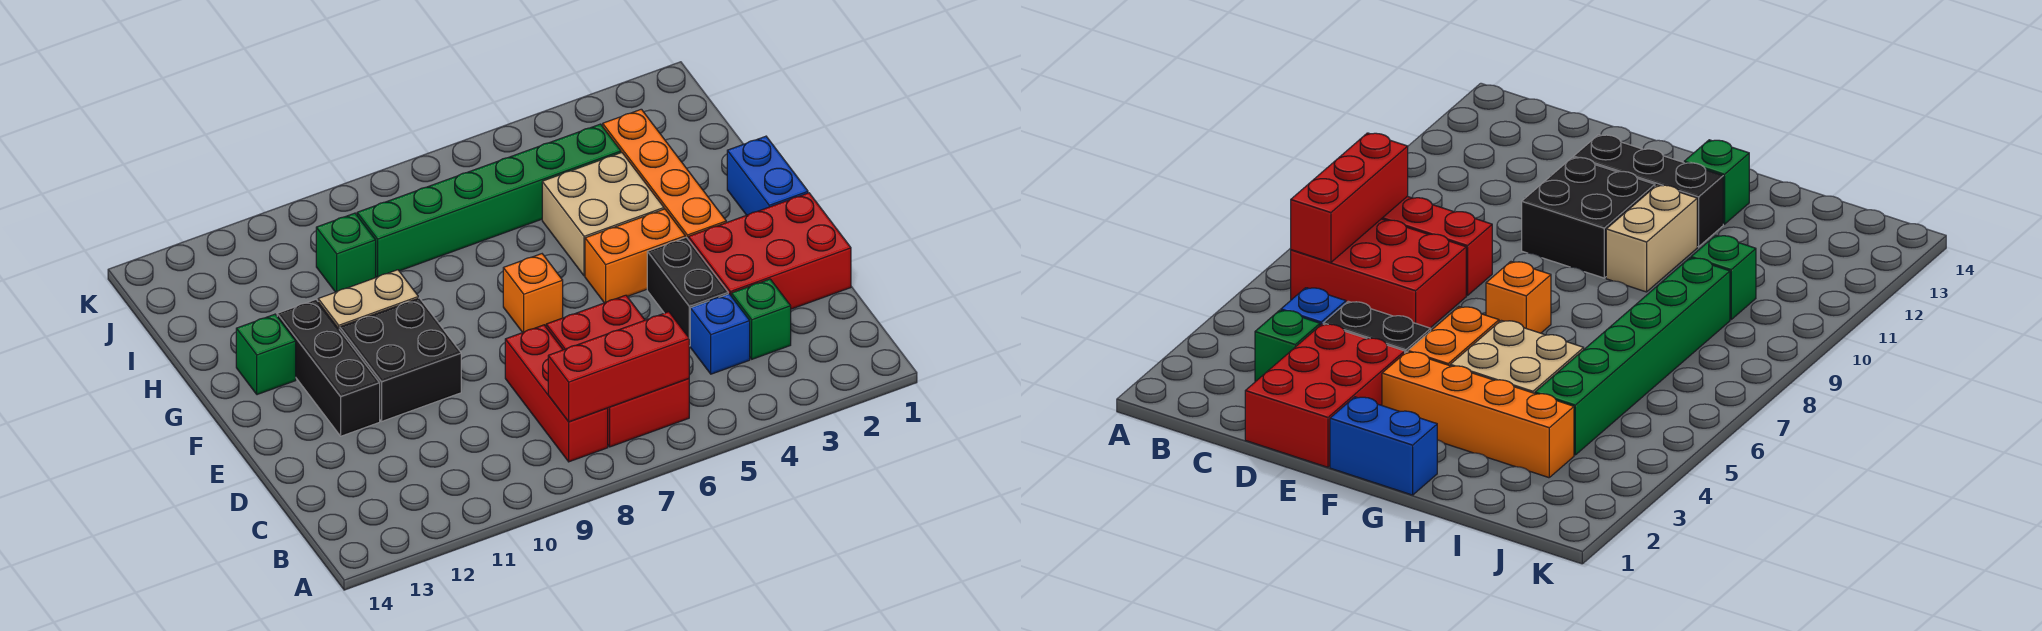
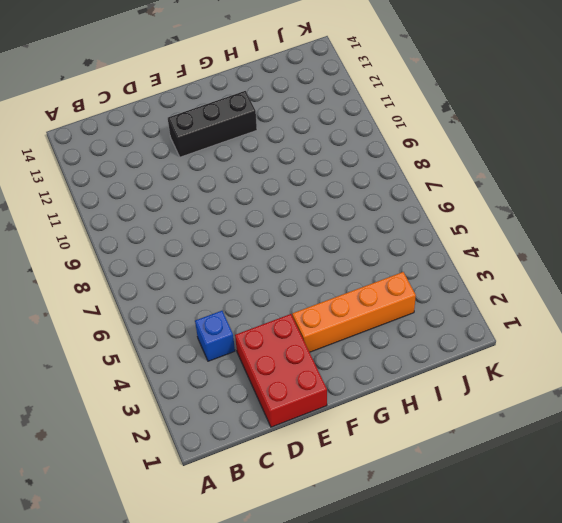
none -> red 2x3 brick [546,295,689,447]
none -> red 1x3 brick [505,325,608,462]
none -> green 1x1 brick [731,279,791,359]

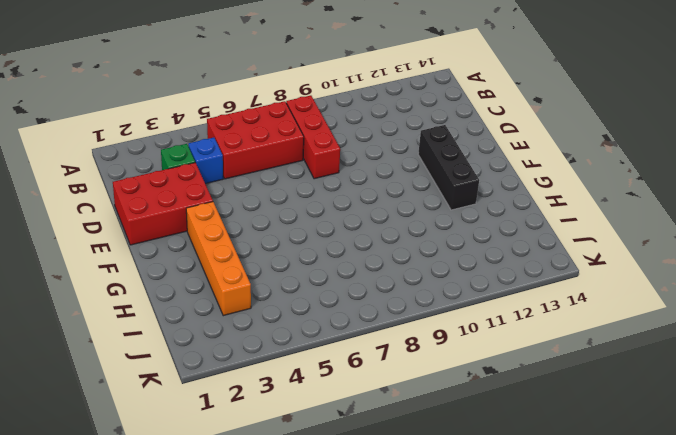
red 2x3 brick [207,101,304,179] -> red 2x3 brick turned to [546,295,689,447]
none -> black 1x2 brick [647,237,728,346]
none -> black 2x2 brick [340,298,461,421]
none -> blue 1x2 brick [727,136,808,215]

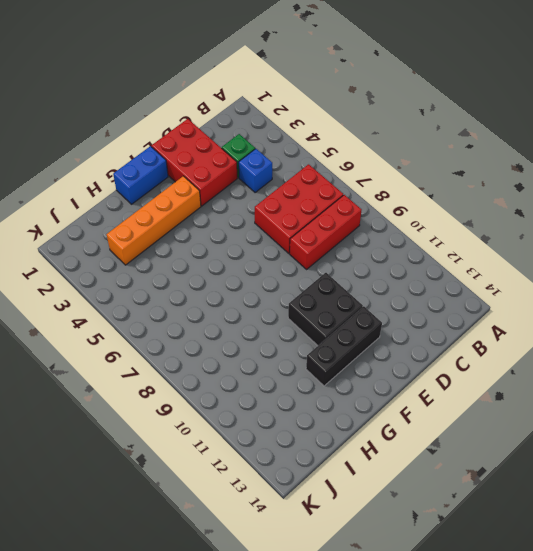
none -> black 1x2 brick [647,237,728,346]
none -> orange 1x2 brick [585,209,685,303]
none -> orange 1x1 brick [503,254,563,332]

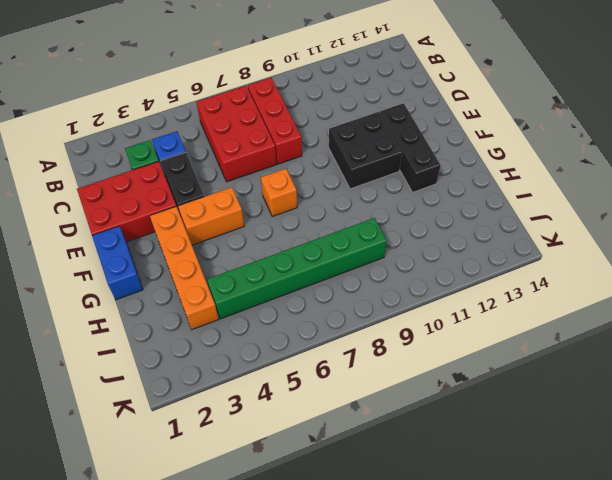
none -> tan 2x2 brick [542,153,664,276]
none -> tan 1x2 brick [318,270,418,330]
none -> green 1x1 brick [236,314,296,395]

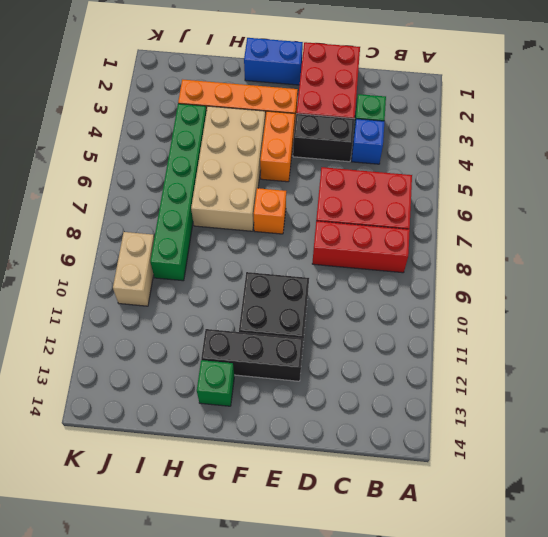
tan 2x4 brick [191,106,265,231] -> tan 2x2 brick [542,153,664,276]
tan 1x2 brick [113,232,154,306] -> tan 1x2 brick moved to [318,270,418,330]
none -> green 1x1 brick [316,213,376,292]
none -> red 1x3 brick [548,312,689,422]

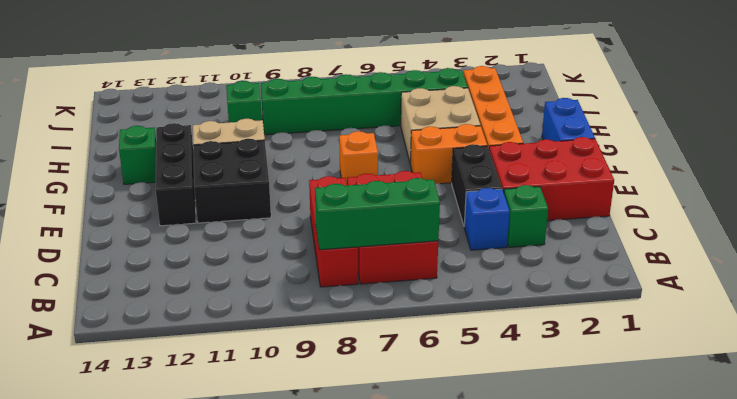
green 1x3 brick [315,178,440,250] -> red 1x3 brick [548,312,689,422]

